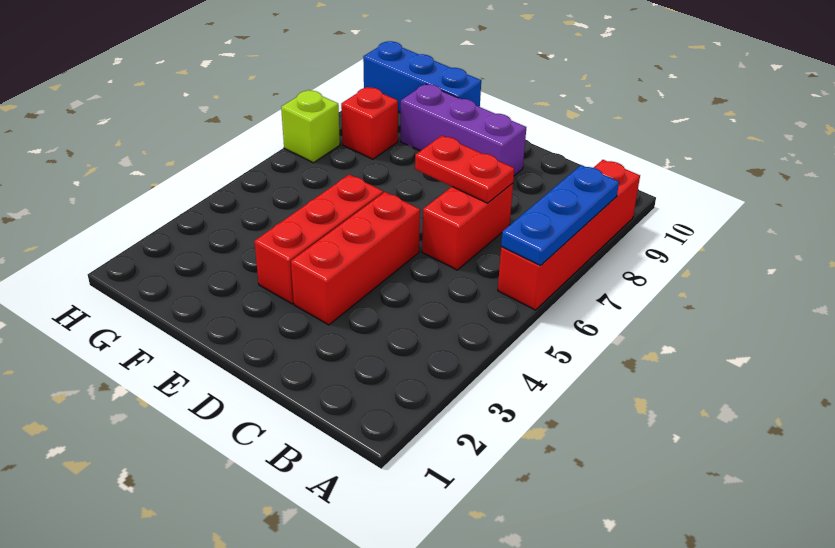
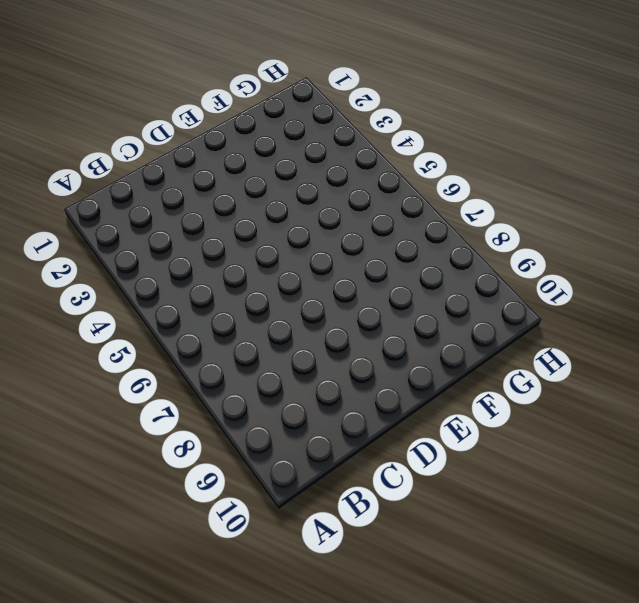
none -> red 1x4 brick [498,160,640,310]
none -> red 1x2 brick [422,183,513,270]

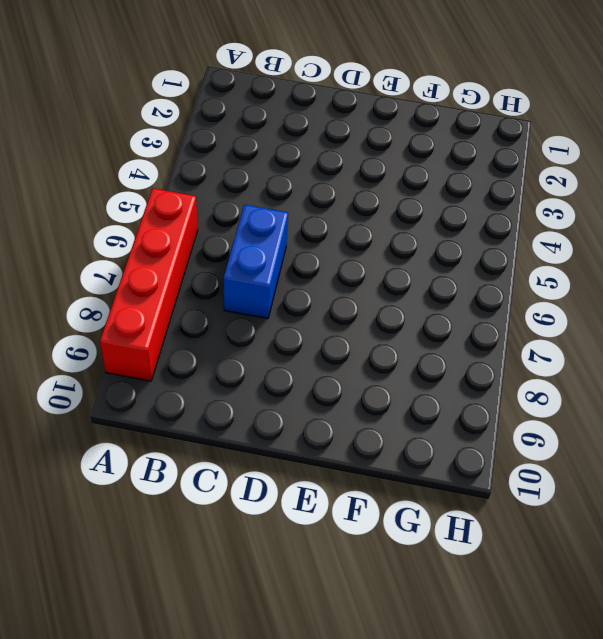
blue 1x2 brick [223,205,288,319] -> red 1x2 brick [422,183,513,270]
none -> red 1x3 brick [291,192,420,325]
none -> purple 1x3 brick [401,84,526,176]

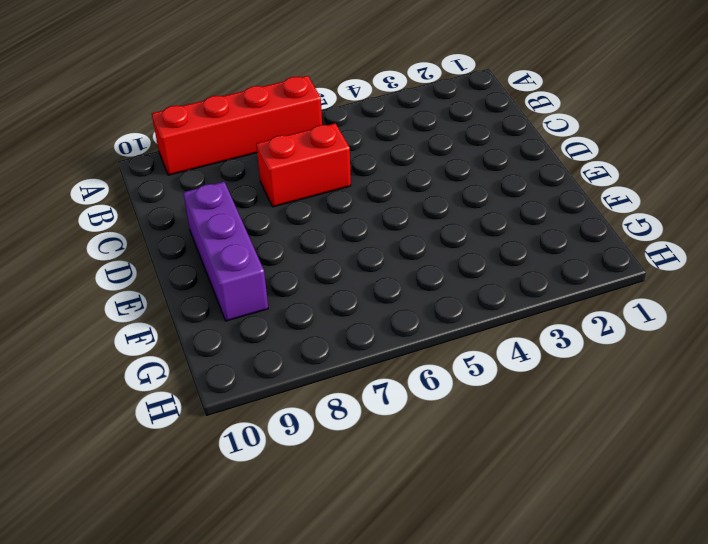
none -> red 1x3 brick [291,192,420,325]
none -> red 1x3 brick [254,175,383,304]

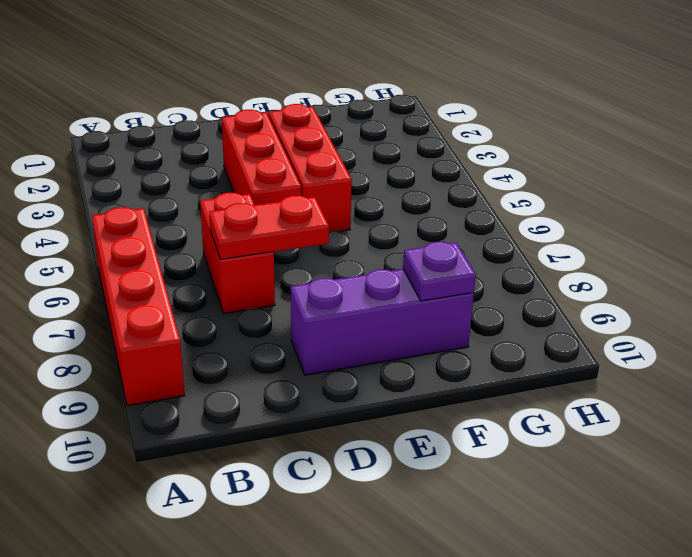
purple 1x1 plate [403,242,476,301] -> none
none -> blue 1x3 brick [363,41,481,113]
none -> red 1x1 brick [341,87,398,159]

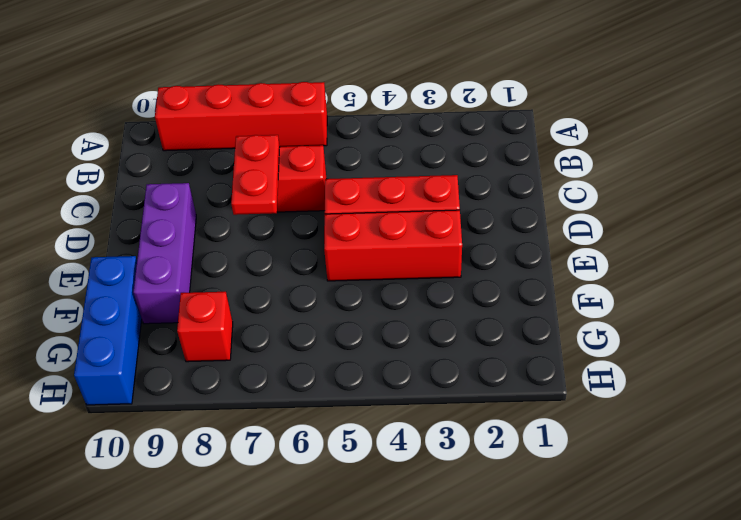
none -> lime 1x1 brick [281,90,340,163]
none -> blue 1x3 plate [501,165,619,266]

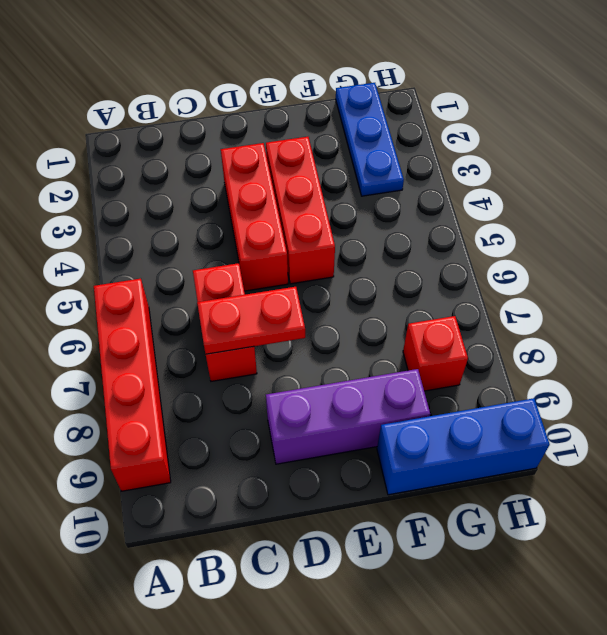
blue 1x3 plate [336,83,404,196] -> blue 1x3 plate moved to [501,165,619,266]
none -> lime 1x1 brick [281,90,340,163]

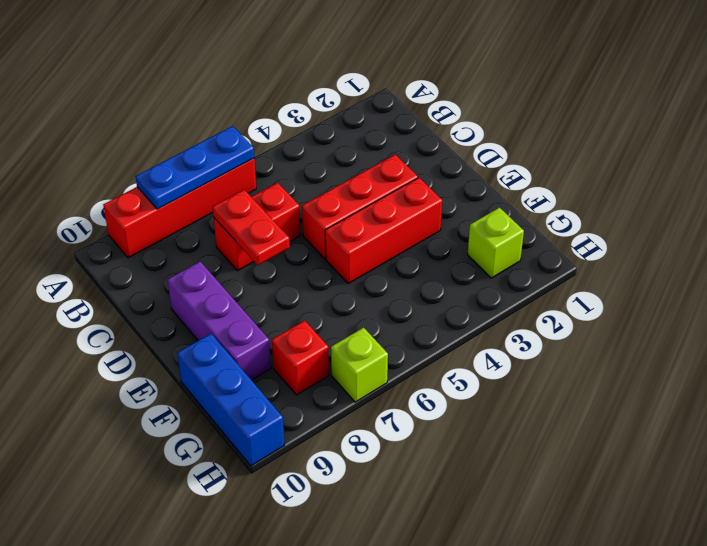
lime 1x1 brick [468,208,524,278] -> none

